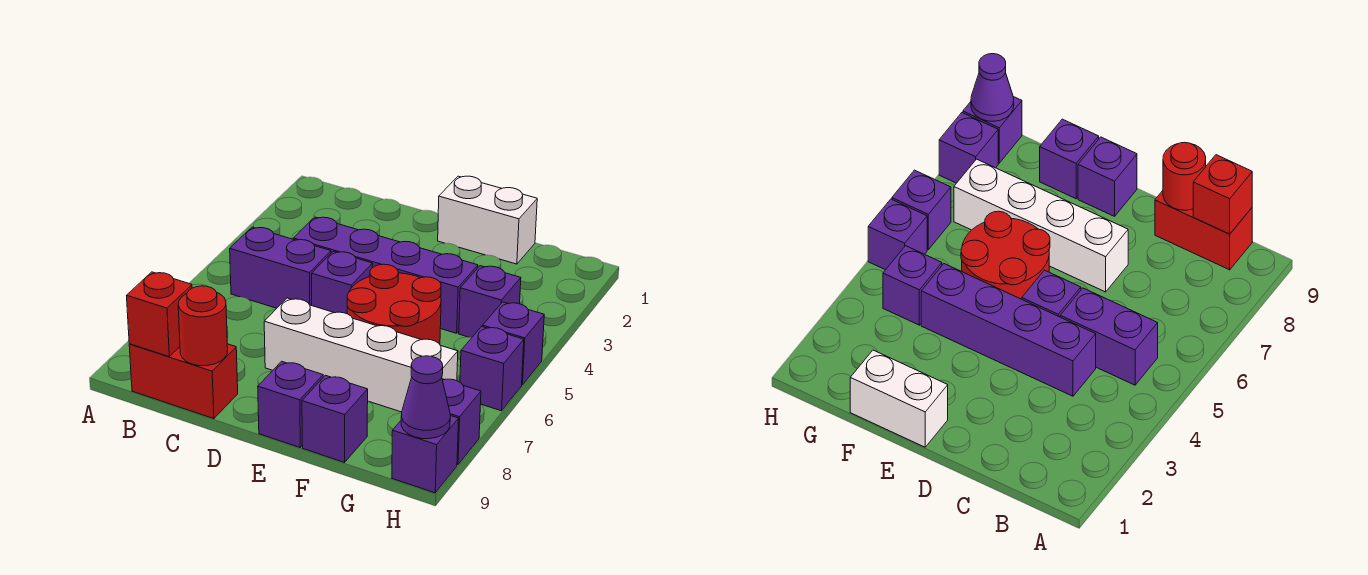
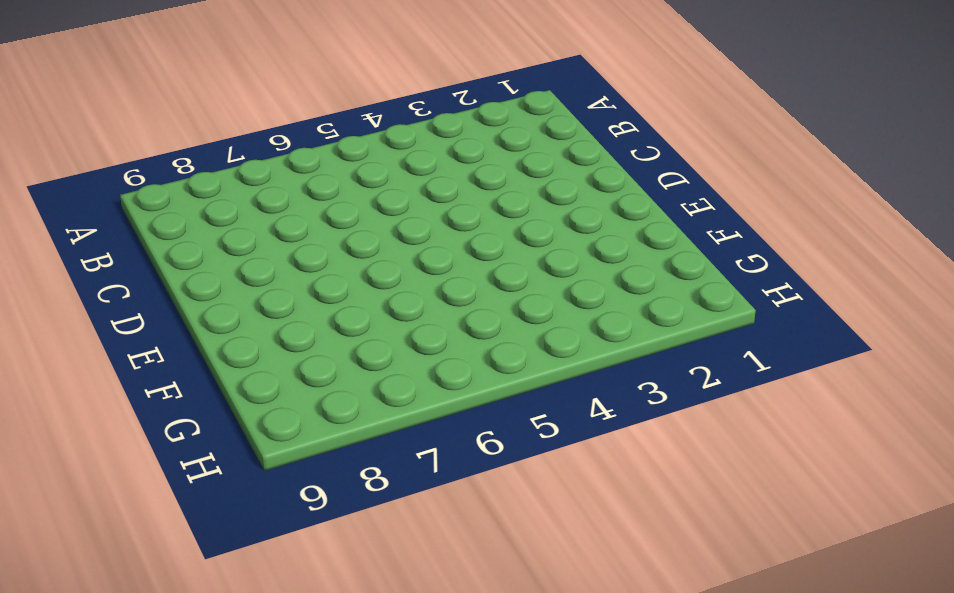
none -> purple 1x2 brick [230,227,331,308]
none -> red 1x2 brick [129,344,238,419]
none -> purple 1x4 brick [293,217,478,333]

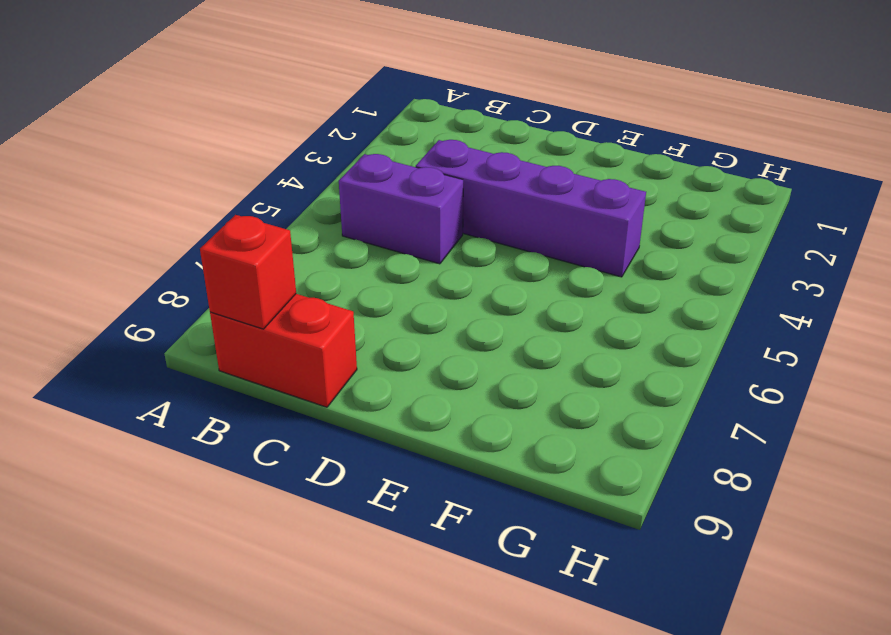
none -> purple 1x1 brick [312,251,373,314]
none -> white 1x4 brick [264,298,458,412]
none -> white 1x2 brick [438,176,537,264]

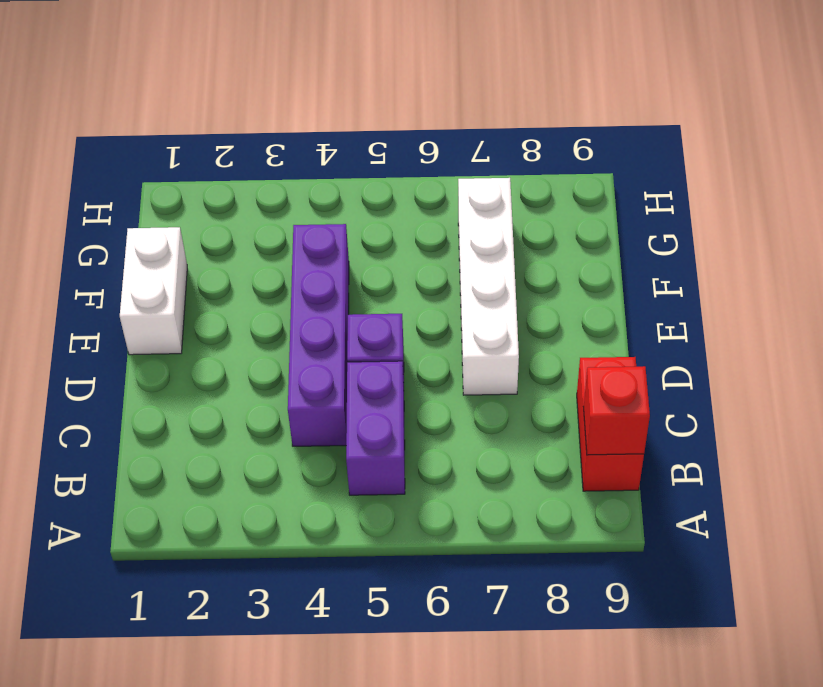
none -> red 2x2 round brick [347,264,441,344]
none -> purple 1x1 brick [258,361,323,447]
none -> purple 1x1 brick [302,375,368,462]

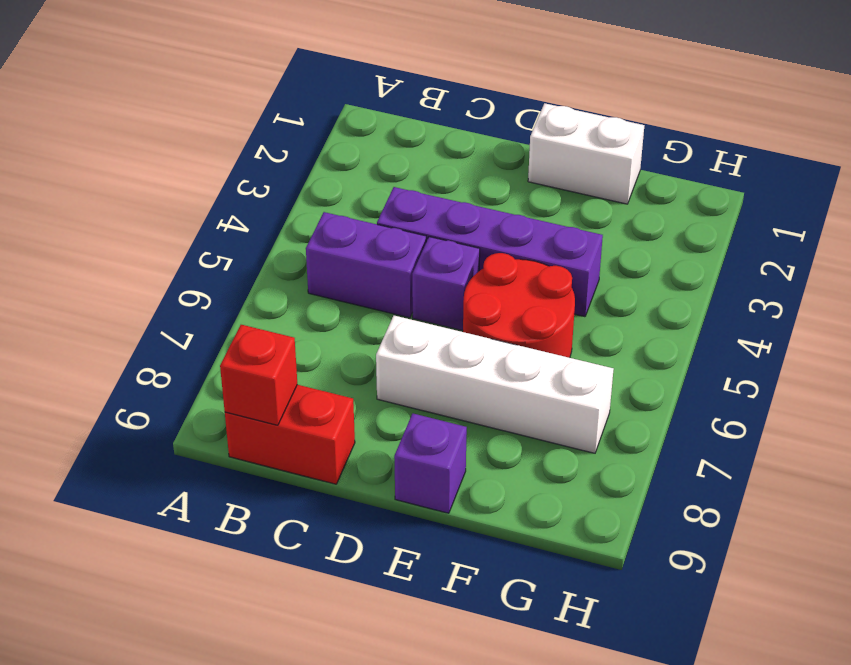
none -> purple 1x1 brick [302,375,368,462]
none -> purple 1x1 brick [459,266,521,337]
none -> purple 1x1 brick [483,302,544,385]

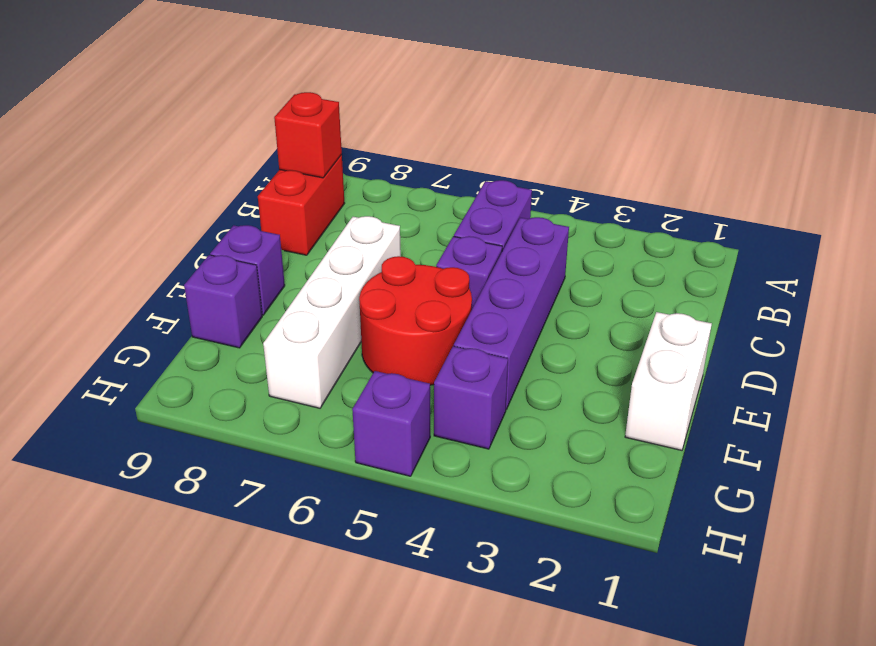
none -> purple 1x1 brick [460,327,524,411]
none -> purple 1x1 brick [442,379,481,465]
none -> purple 1x1 brick [392,416,459,493]

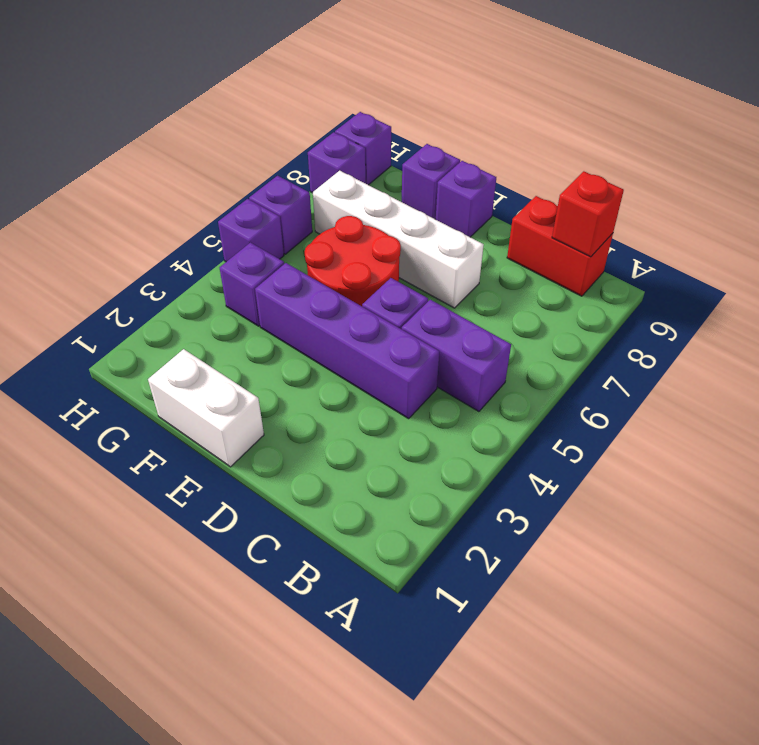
none -> red 1x1 round brick [178,286,228,366]
none -> purple 1x1 cone [401,356,450,439]

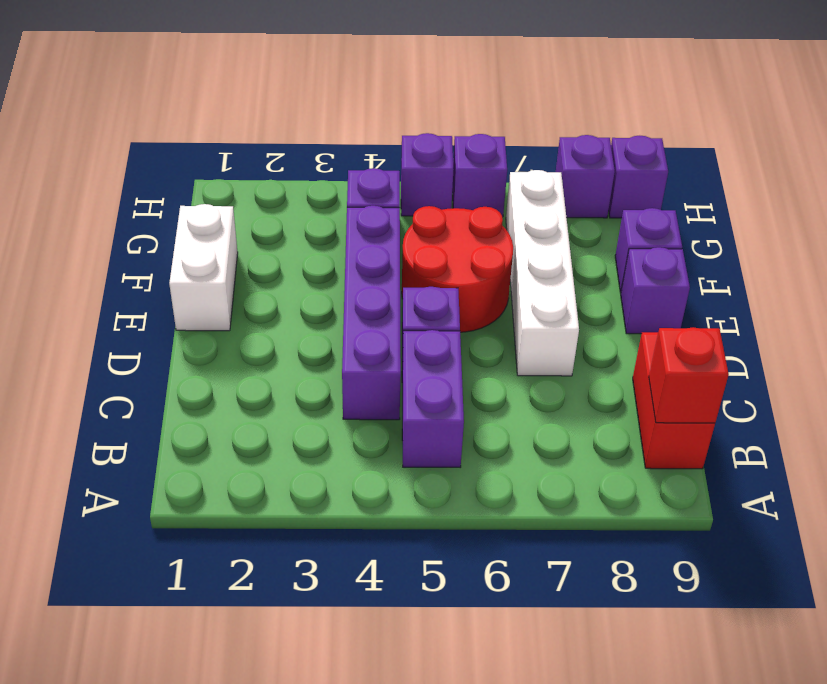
none -> red 1x1 round brick [178,286,228,366]
none -> purple 1x1 cone [401,356,450,439]

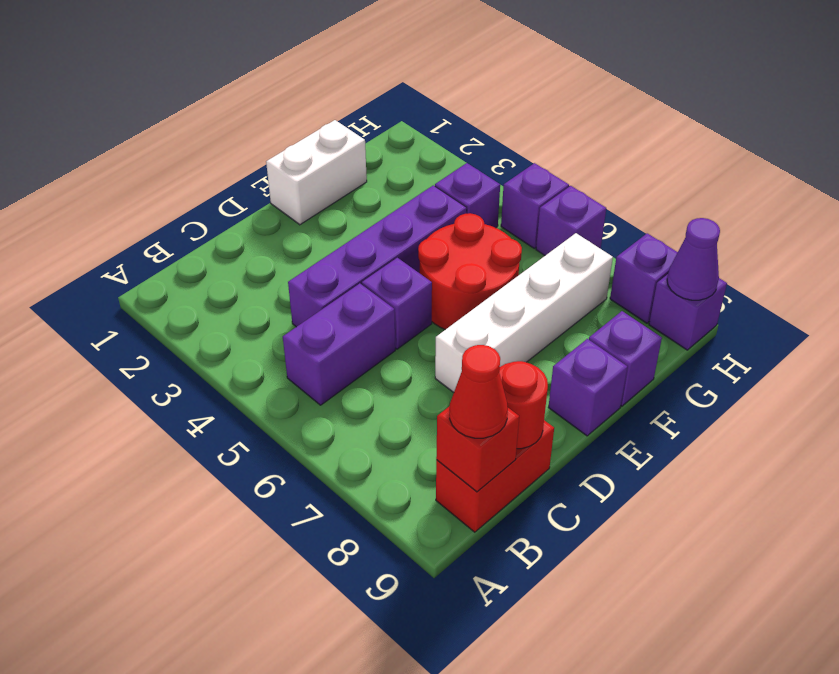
red 1x1 cone [450,345,508,438] -> none

